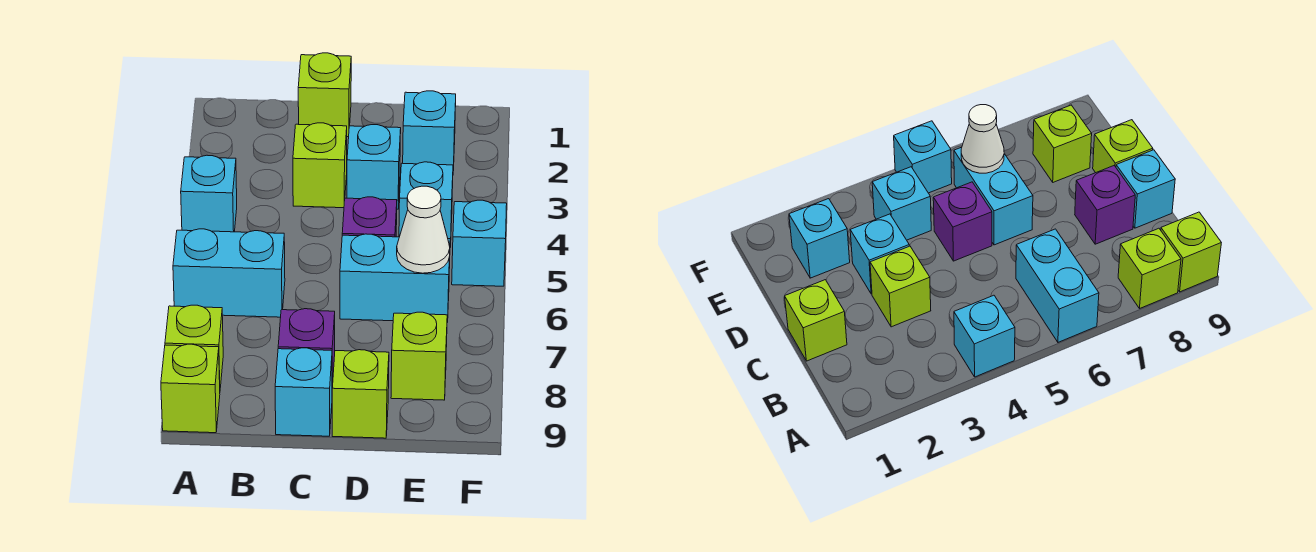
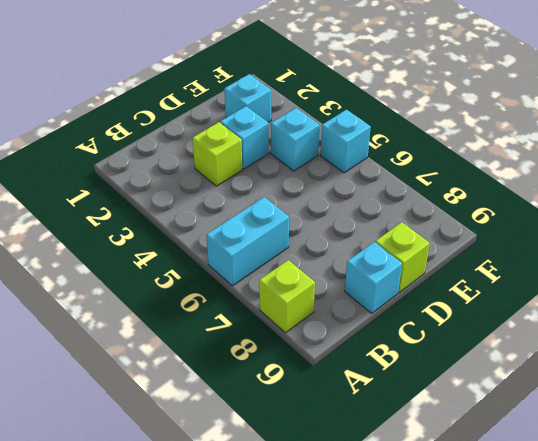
none -> cyan 1x1 brick [181,155,237,232]
none -> lime 1x1 brick [161,344,220,433]
none -> lime 1x1 brick [298,53,351,137]

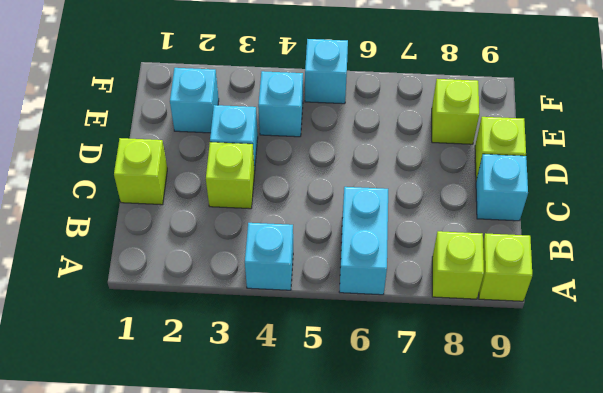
none -> purple 1x1 brick [278,309,335,387]
none -> purple 1x1 brick [342,197,397,237]
none -> cyan 1x2 brick [340,234,450,322]

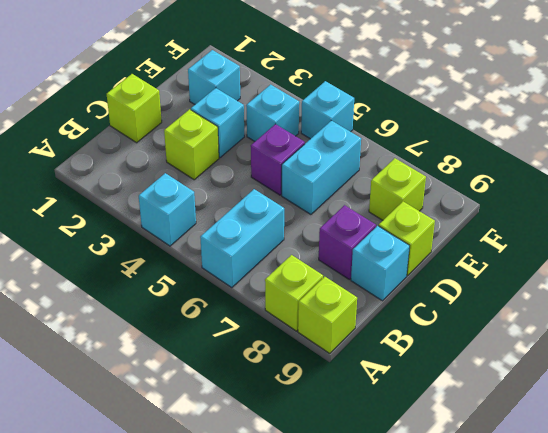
none -> white 1x1 cone [397,186,450,273]

